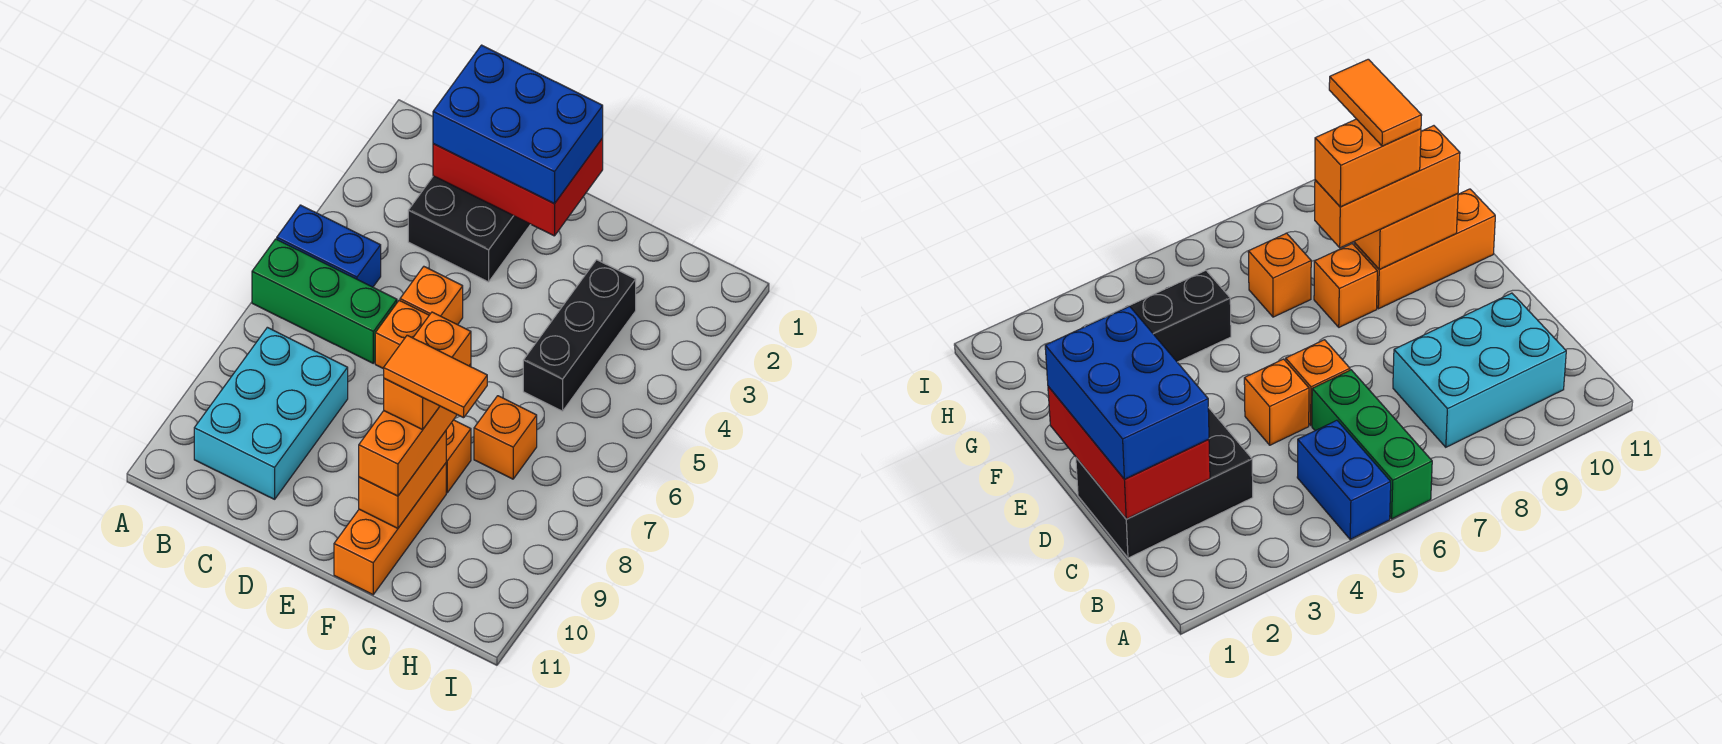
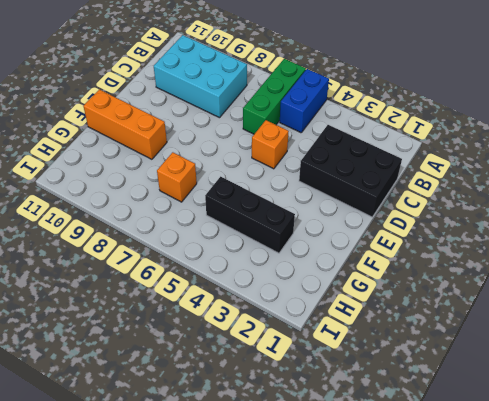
none -> orange 1x1 brick [375,301,429,369]
none -> orange 1x1 brick [446,420,471,493]
none -> red 2x3 brick [433,138,603,236]

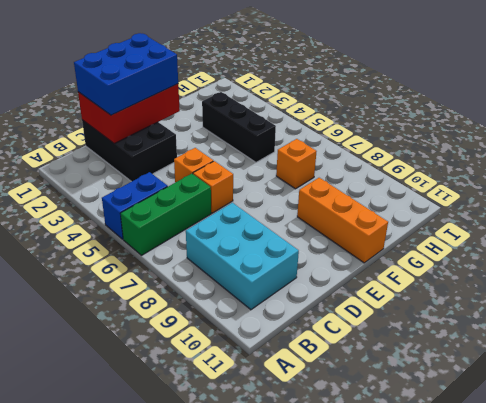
none -> orange 1x1 brick [446,420,471,493]
none -> orange 1x2 brick [359,431,446,528]
none -> orange 1x3 brick [359,364,471,496]

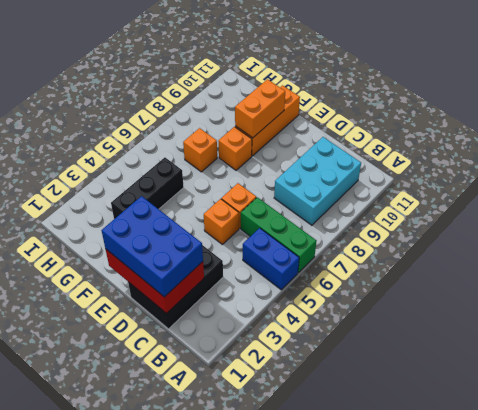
none -> orange 1x3 brick [359,364,471,496]
none -> orange 1x2 brick [384,312,471,430]
none -> orange 1x2 tile [384,335,487,418]

